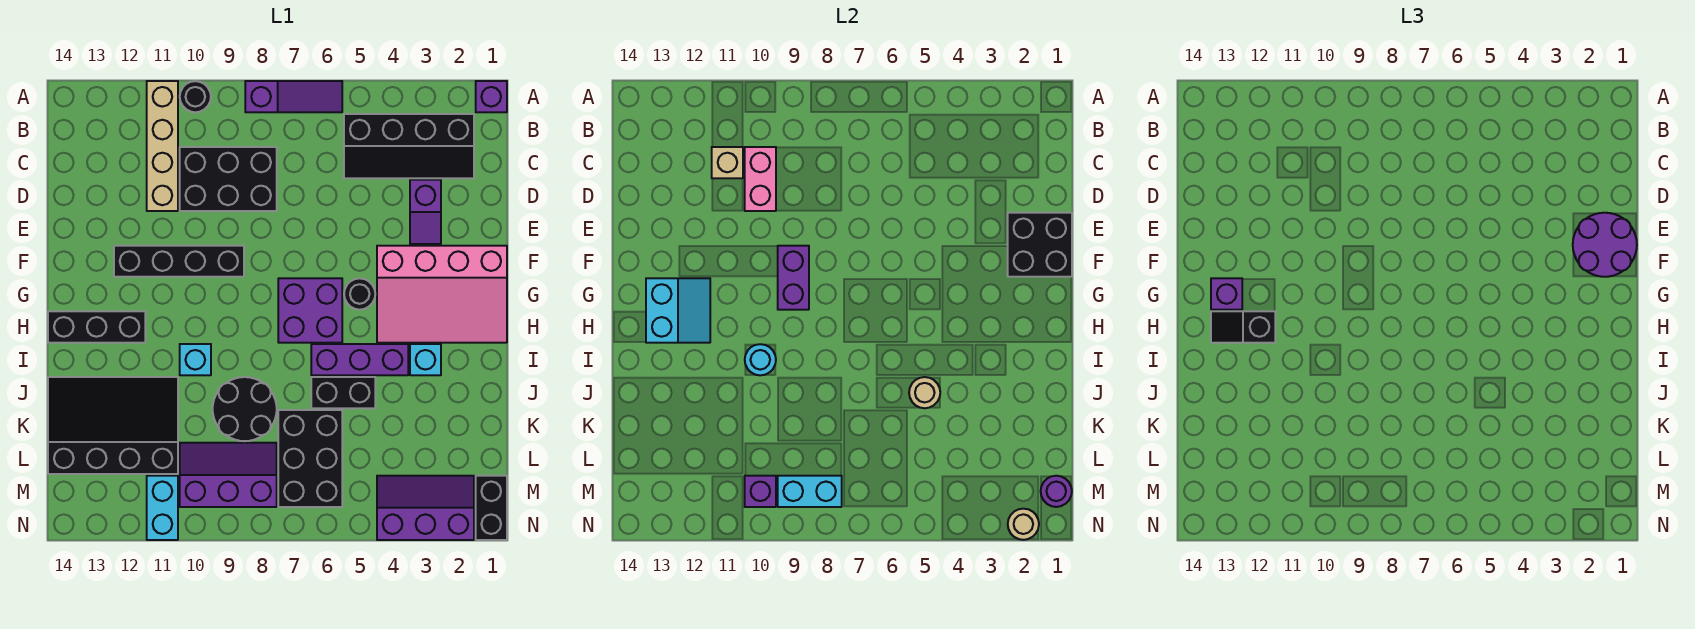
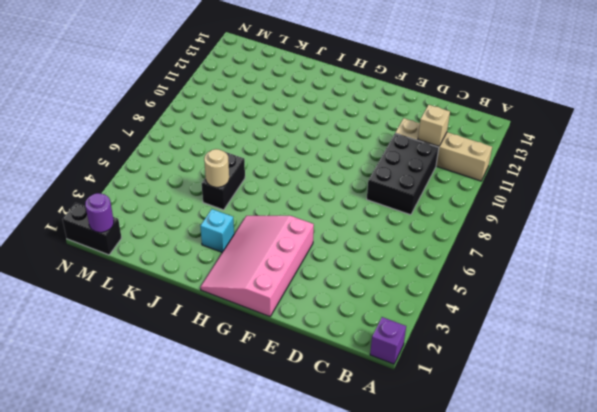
none -> purple 1x3 slope [245,81,342,112]
none -> black 1x1 round brick [180,81,211,112]
none -> black 2x4 slope [344,114,474,178]
none -> purple 1x2 slope [410,180,441,244]

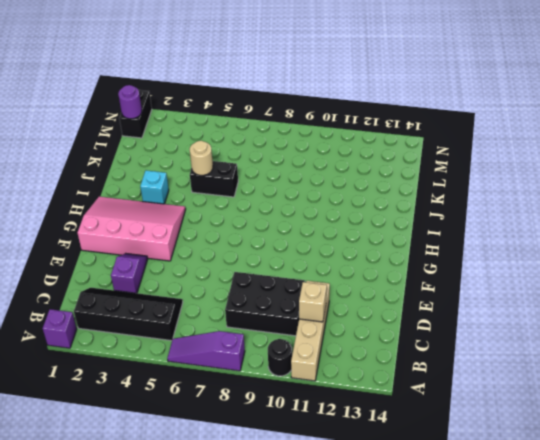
none -> black 1x4 brick [114,246,244,277]
none -> black 1x1 round brick [344,278,375,310]
none -> purple 2x2 brick [278,278,342,343]
none -> black 1x3 brick [48,311,145,343]

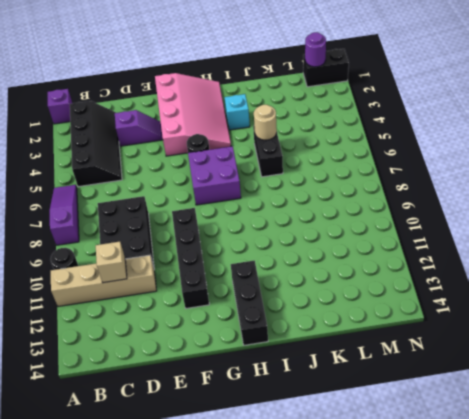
none -> purple 1x3 brick [311,344,408,375]
none -> cyan 1x1 brick [180,344,211,375]
none -> black 2x2 round brick [213,377,277,441]
none -> black 3x4 slope [48,377,178,474]

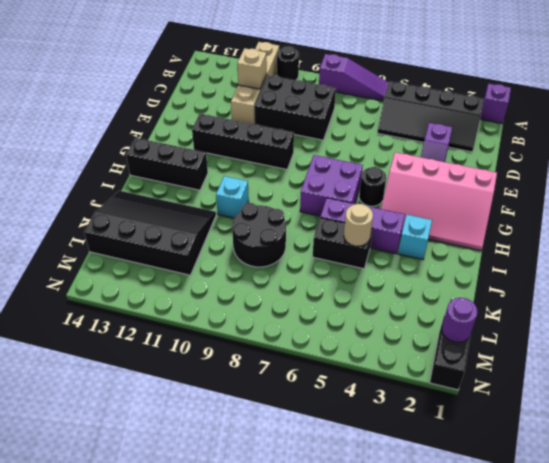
none -> black 2x3 brick [278,410,342,507]
none -> purple 2x3 slope [180,443,277,507]
none -> purple 2x3 slope [377,476,474,540]
none -> cyan 1x2 brick [147,476,178,540]

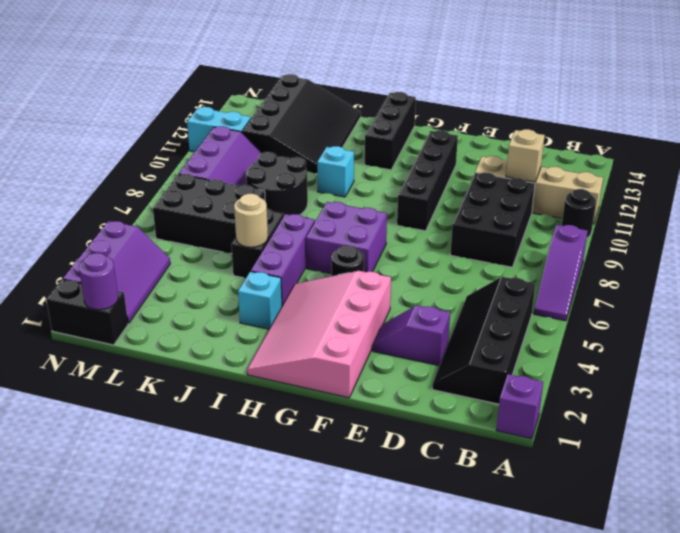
none -> pink 1x2 brick [745,147,776,211]
none -> black 2x2 brick [1008,213,1072,277]
none -> purple 1x2 brick [778,246,809,310]
none -> cyan 2x2 slope [646,278,710,343]

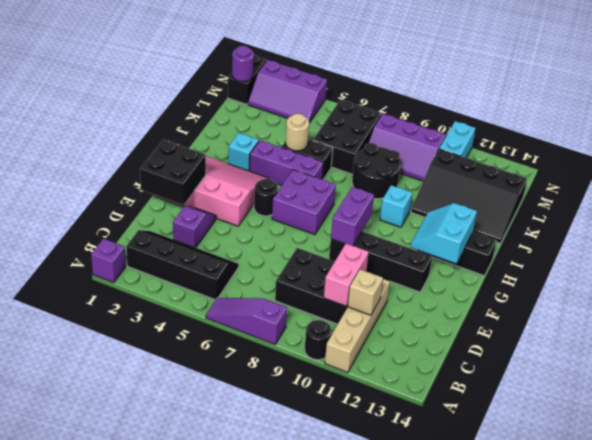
none -> cyan 1x1 round brick [745,344,776,375]
none -> cyan 1x2 brick [778,476,842,507]
none -> purple 1x1 brick [745,476,776,507]
none -> tan 1x1 round brick [1008,509,1039,540]

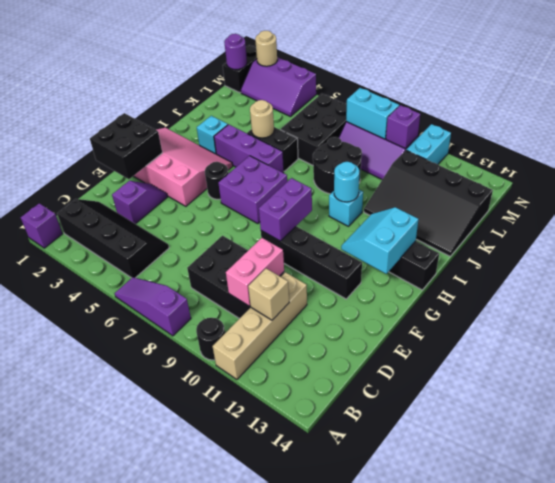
none -> purple 2x2 round brick [1573,213,1637,277]
none -> purple 1x1 brick [1211,278,1242,310]
none -> black 1x2 slope [1211,311,1275,343]

